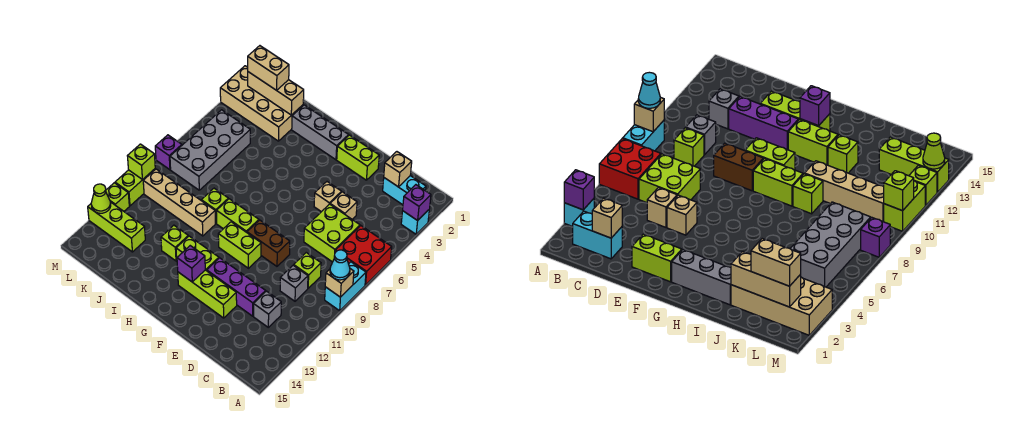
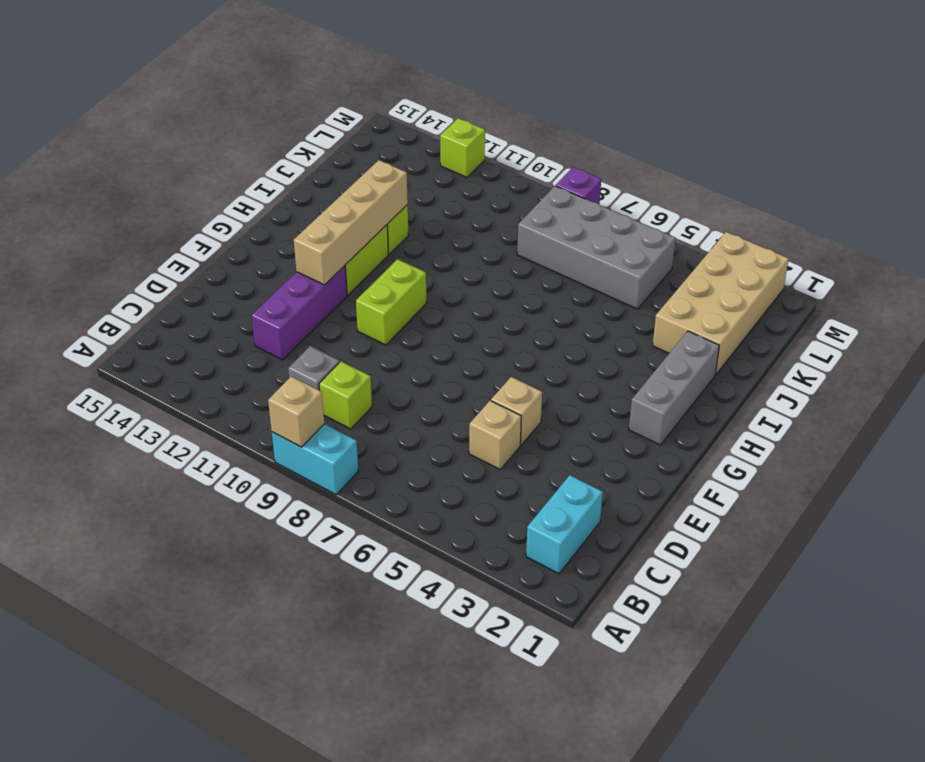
tan 1x4 brick [294,160,408,285] -> tan 1x4 brick moved to [143,169,215,236]
none -> cyan 1x1 brick [401,210,429,234]
none -> red 2x2 brick [336,226,392,285]
none -> lime 2x2 brick [304,204,360,262]
none -> grey 1x1 brick [254,291,281,327]

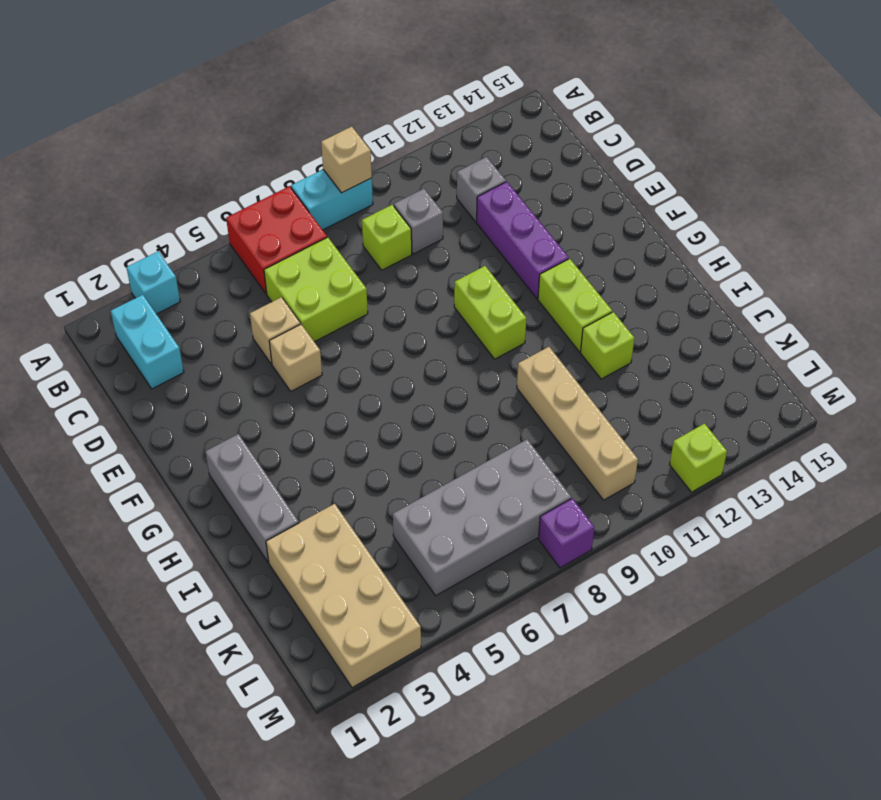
none -> lime 1x2 brick [337,135,379,180]
none -> brown 1x2 brick [247,220,290,266]
none -> lime 1x3 brick [178,270,237,318]
none -> lime 1x2 brick [217,199,259,232]

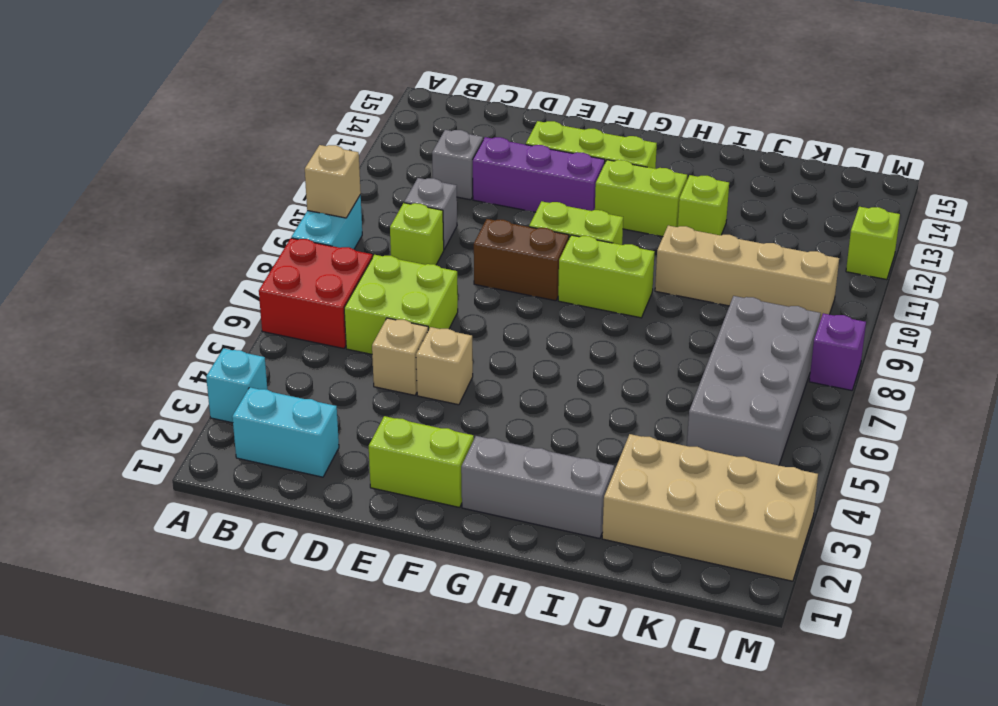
none -> lime 1x1 brick [201,188,228,223]
none -> lime 1x3 brick [88,202,145,252]
none -> lime 1x2 brick [115,169,155,206]
none -> purple 1x1 brick [403,185,431,221]

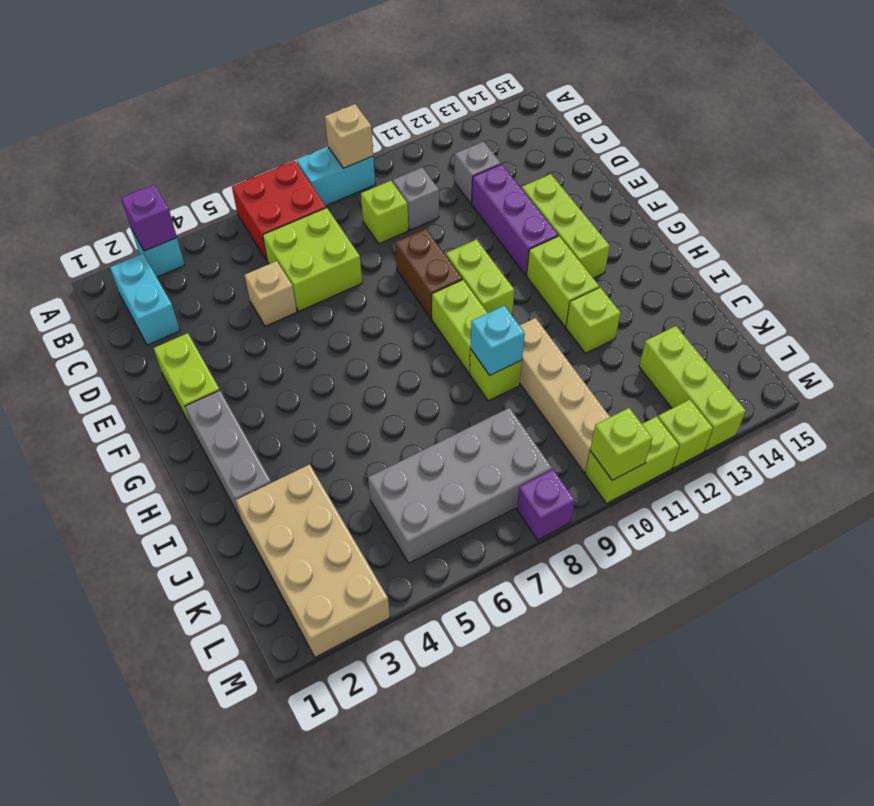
cyan 1x1 brick [470,306,525,375] -> none
none -> tan 1x1 brick [314,182,341,212]
none -> tan 1x1 brick [384,152,412,187]
none -> purple 1x1 brick [177,246,205,282]
none -> tan 1x3 brick [248,72,304,115]

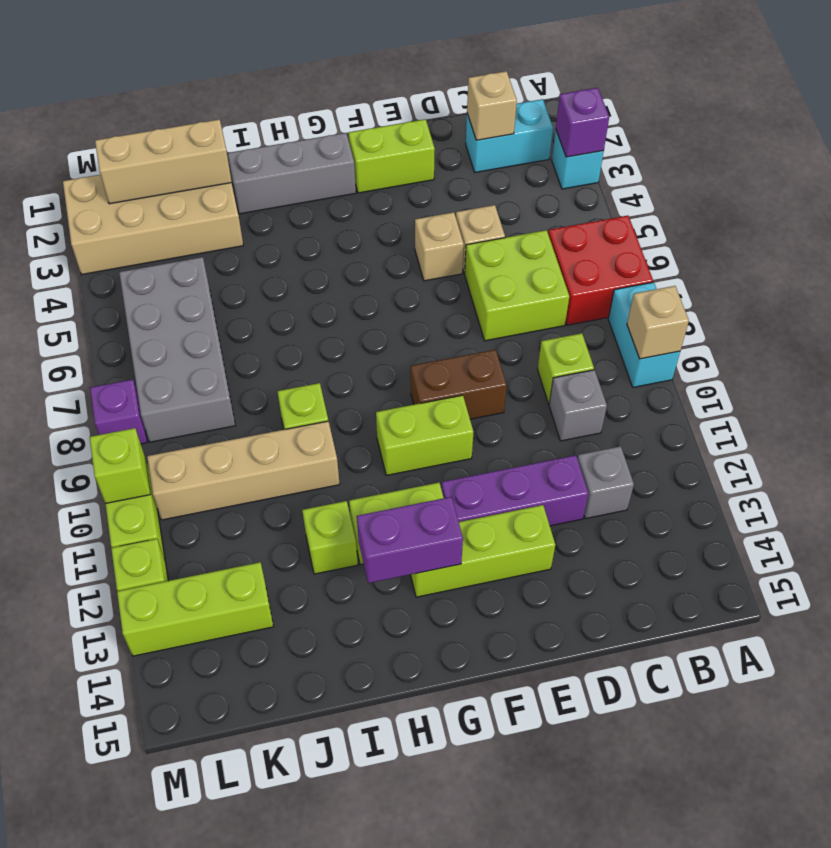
purple 1x2 brick [357,497,463,583] -> purple 1x1 brick [177,246,205,282]
none -> lime 1x2 brick [217,199,259,232]
none -> lime 1x1 cone [91,184,111,213]
none -> cyan 1x1 cone [330,250,350,280]
none -> tan 1x2 brick [248,46,289,90]

